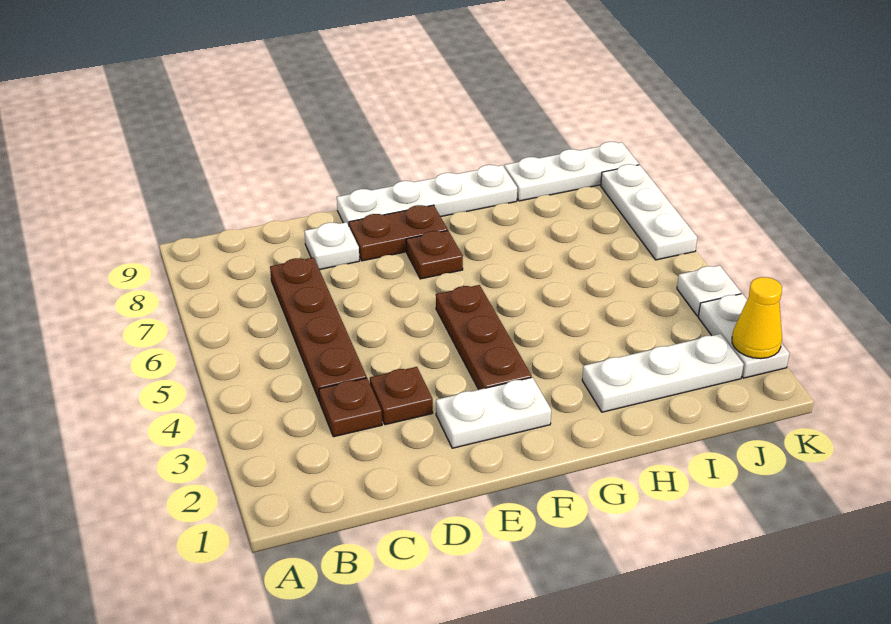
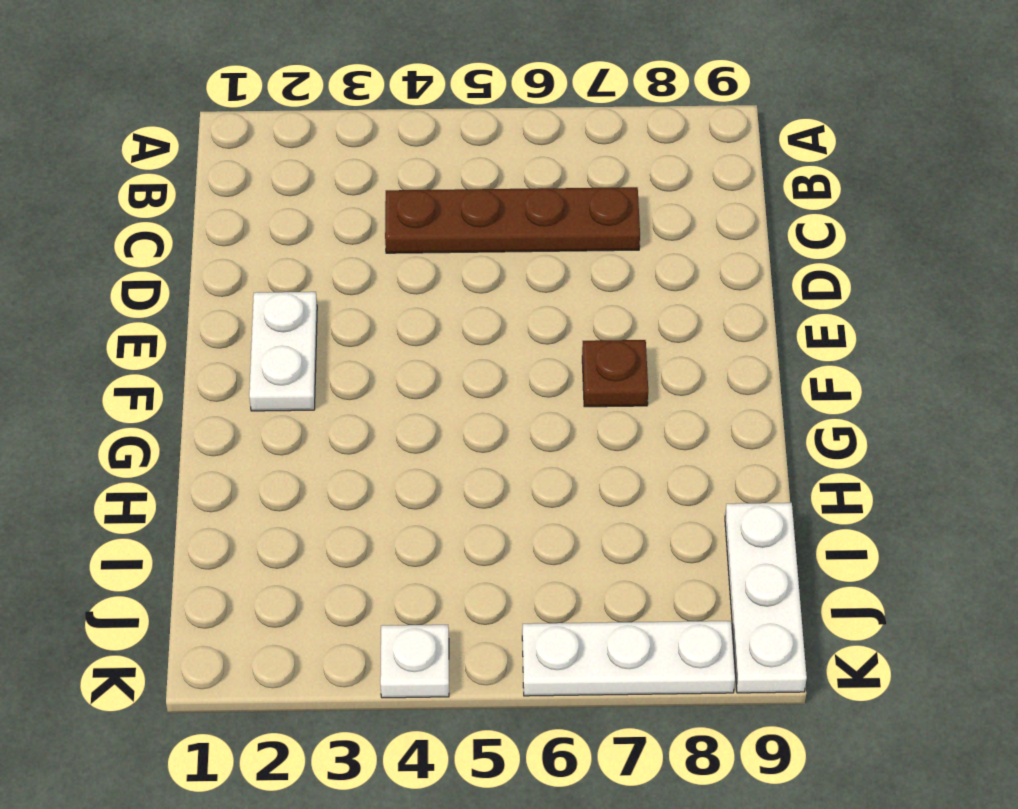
none -> brown 1x1 plate [319,378,382,437]
none -> brown 1x1 plate [370,367,433,425]
none -> white 1x1 plate [304,222,359,270]

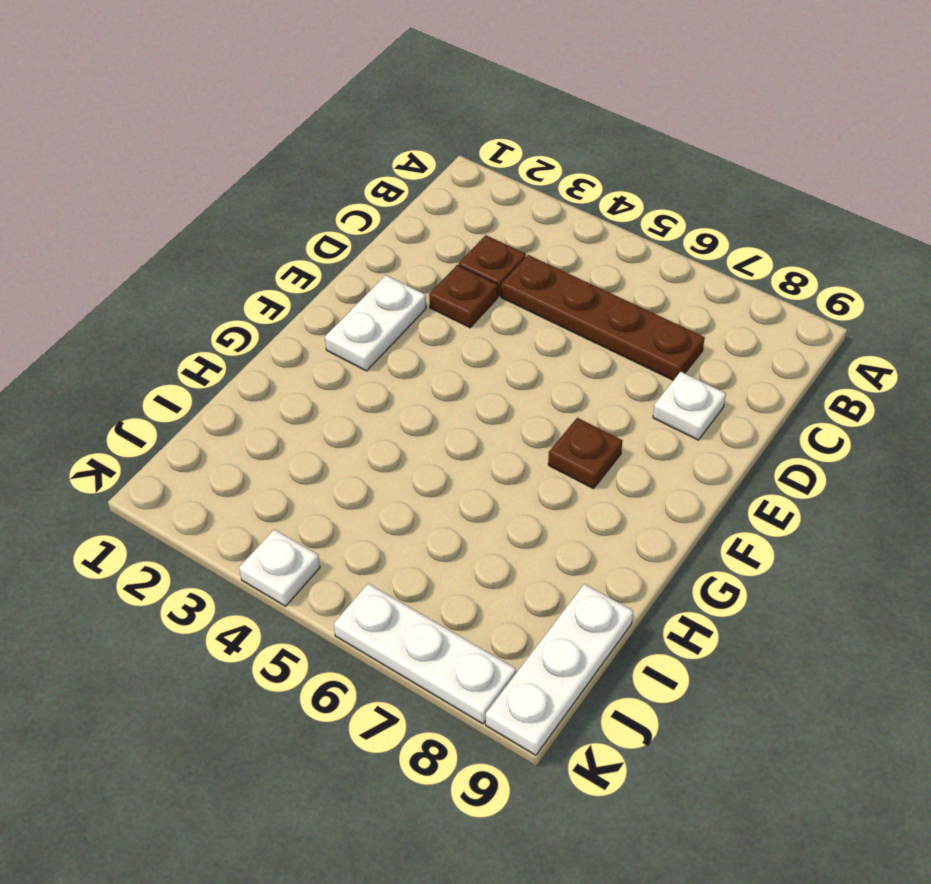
none -> brown 1x2 plate [349,205,448,261]
none -> white 1x4 plate [337,165,517,225]
none -> brown 1x3 plate [436,285,532,390]

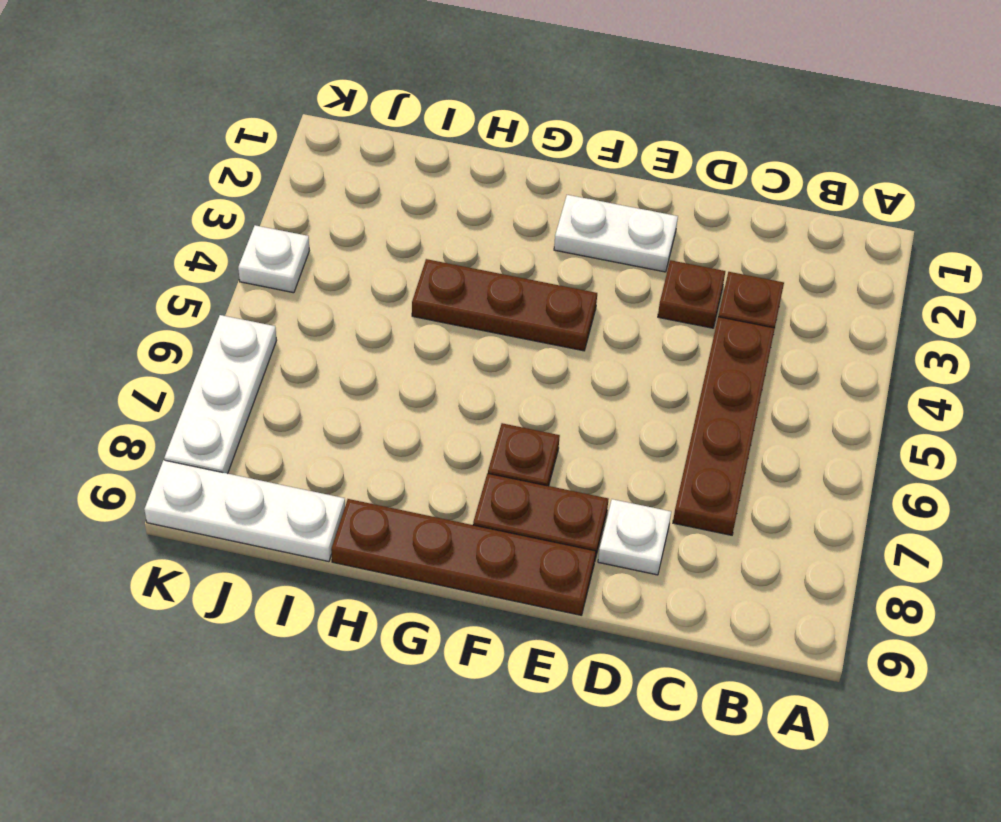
brown 1x4 plate [331,499,596,615] -> white 1x4 plate [337,165,517,225]
brown 1x3 plate [412,259,597,351] -> brown 1x3 plate turned to [436,285,532,390]
none -> white 1x3 plate [582,334,744,412]
none -> white 1x2 plate [698,294,790,378]
none -> yellow 1x1 cone [732,277,782,359]

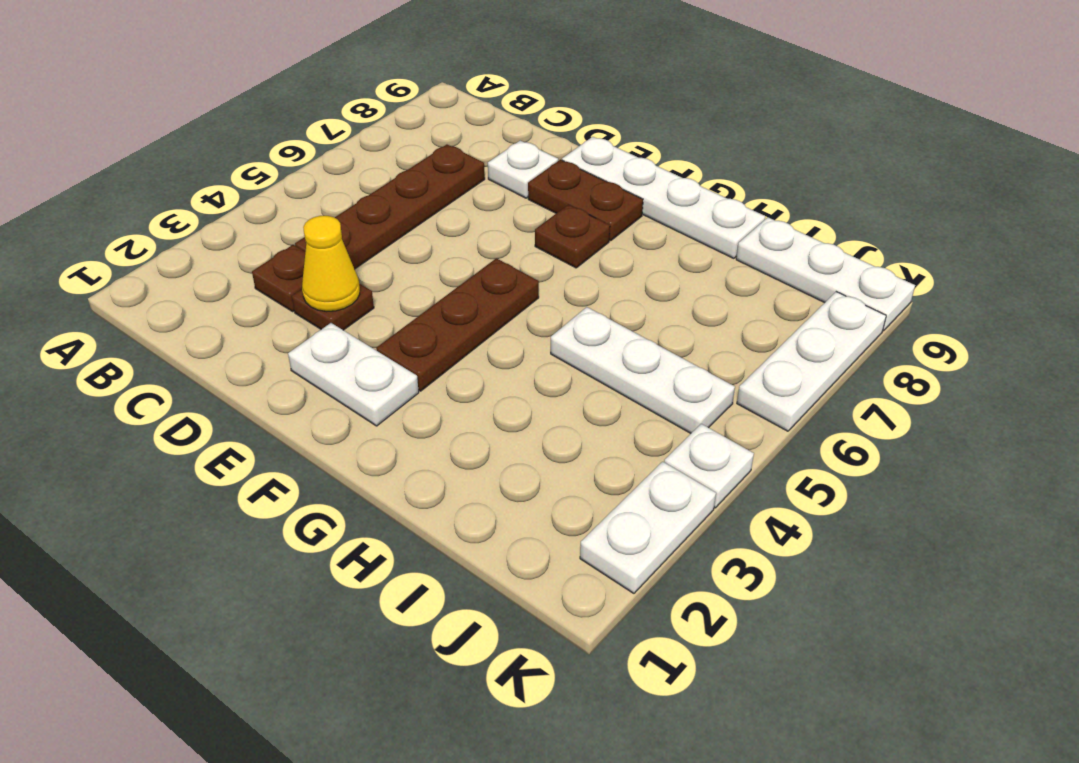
yellow 1x1 cone [302,216,360,311] -> yellow 1x1 cone moved to [732,277,782,359]
white 1x3 plate [551,307,735,433] -> white 1x3 plate moved to [582,334,744,412]

